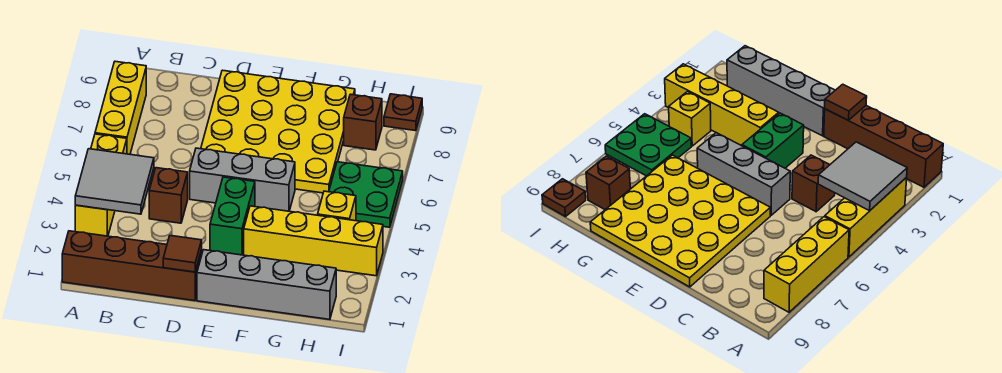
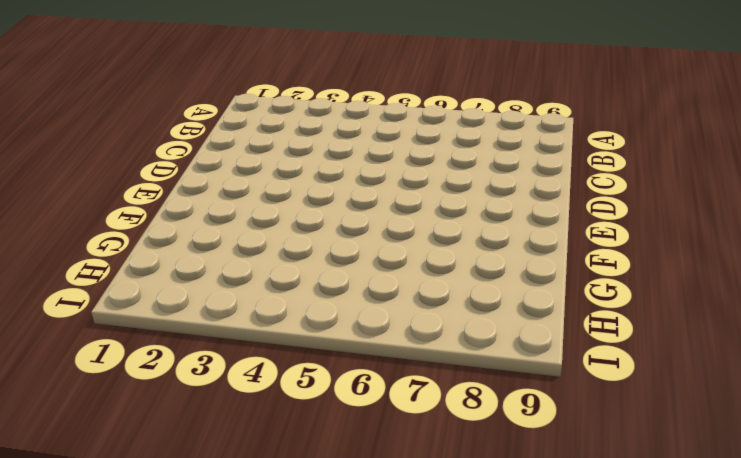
none -> brown 1x4 brick [62,231,202,301]
none -> yellow 1x3 brick [75,134,127,236]
none -> yellow 1x3 brick [95,61,146,154]

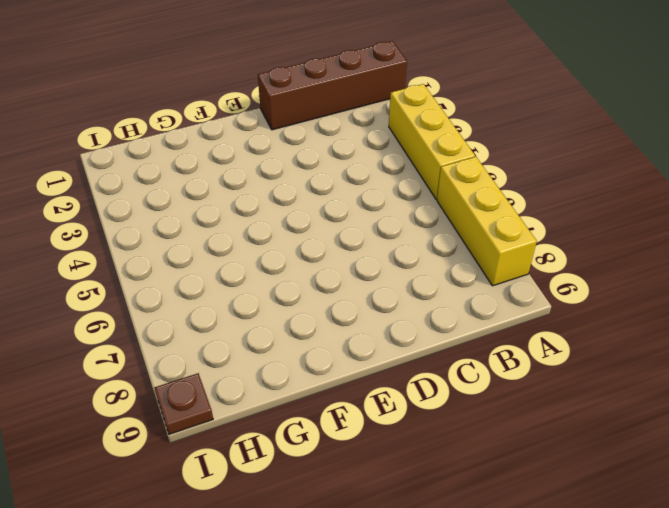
none -> brown 1x1 brick [149,168,188,223]
none -> grey 1x3 brick [190,148,295,211]
none -> yellow 4x4 plate [201,70,355,193]

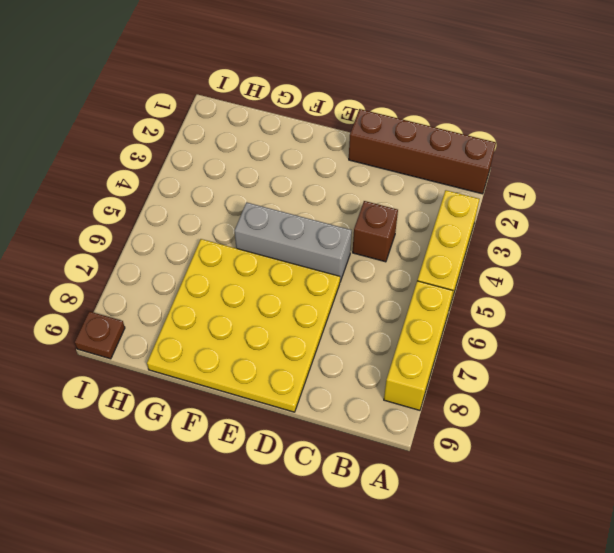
none -> grey 1x4 brick [197,250,336,320]
none -> green 1x2 brick [210,177,255,255]
none -> yellow 1x4 brick [244,206,383,276]

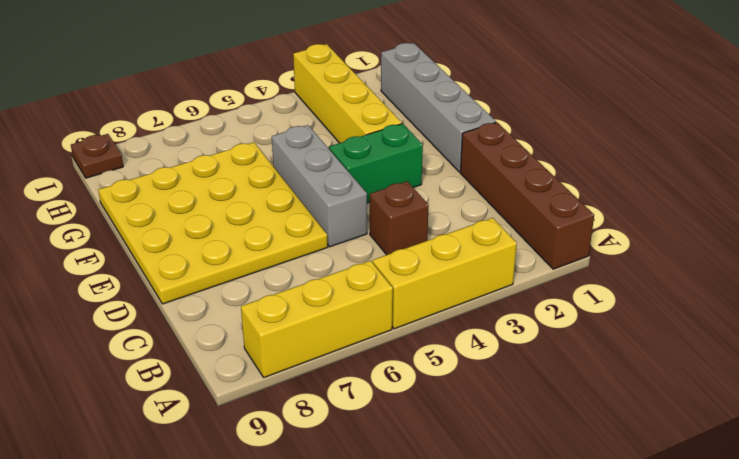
none -> yellow 1x1 brick [318,191,356,221]
none -> green 2x2 plate [329,162,403,227]
none -> brown 1x1 brick [344,94,382,150]

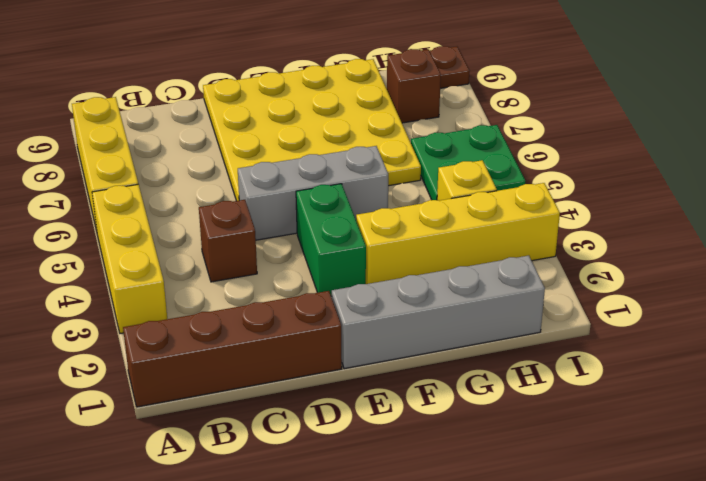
none -> grey 2x2 tile [75,149,154,214]
none -> brown 1x1 tile [163,236,202,272]

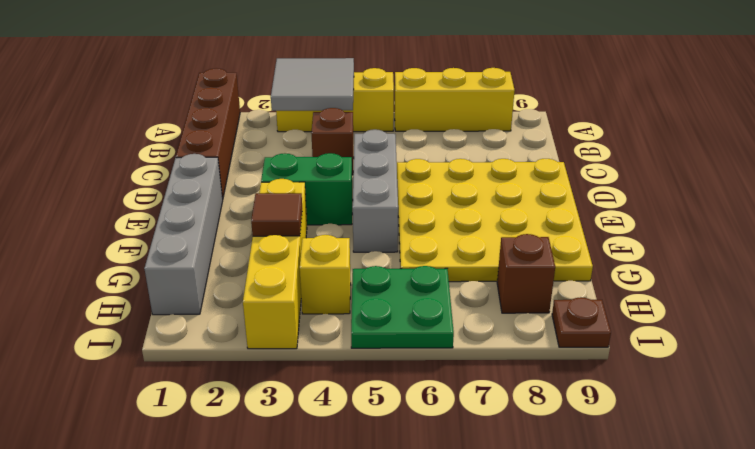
brown 1x1 tile [251,193,302,236] -> brown 1x1 tile moved to [163,236,202,272]

